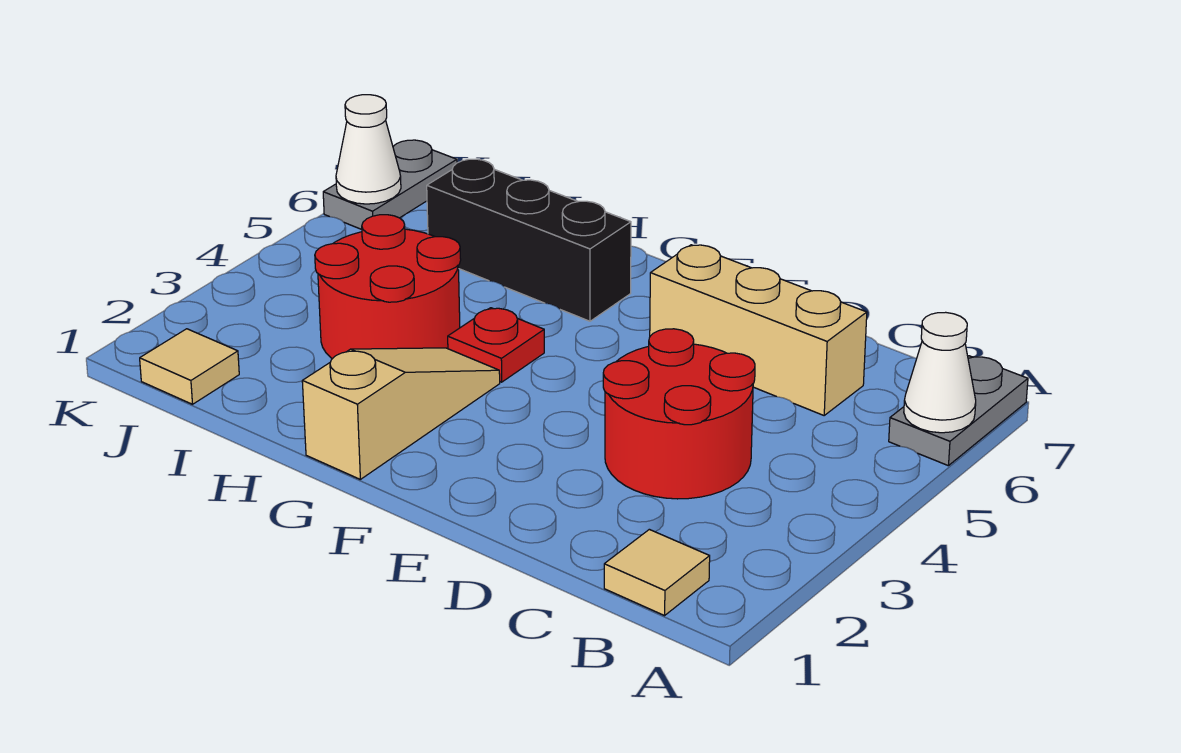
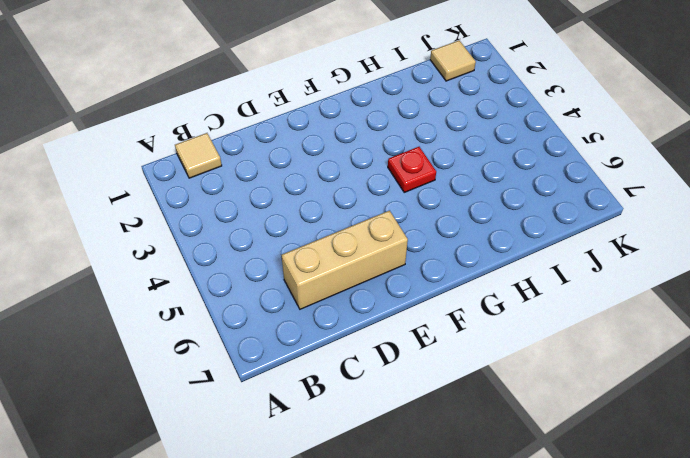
none -> grey 1x2 plate [889,356,1028,466]
none -> red 2x2 round brick [603,329,755,499]
none -> tan 1x3 slope [302,348,500,479]

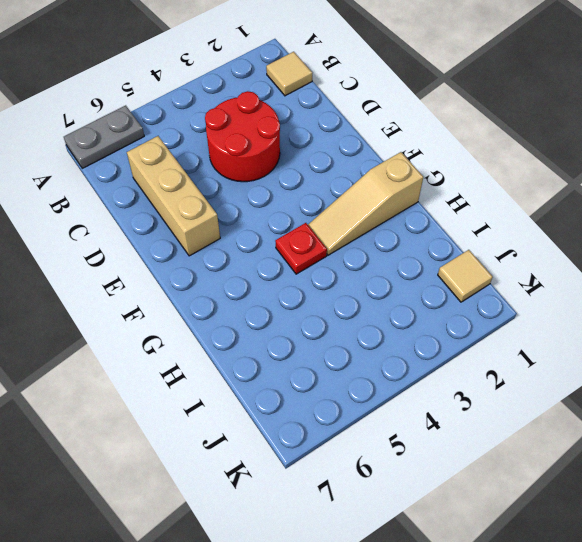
none -> black 1x3 brick [427,159,631,321]
none -> red 2x2 round brick [315,215,461,359]
none -> grey 1x2 plate [323,140,457,229]

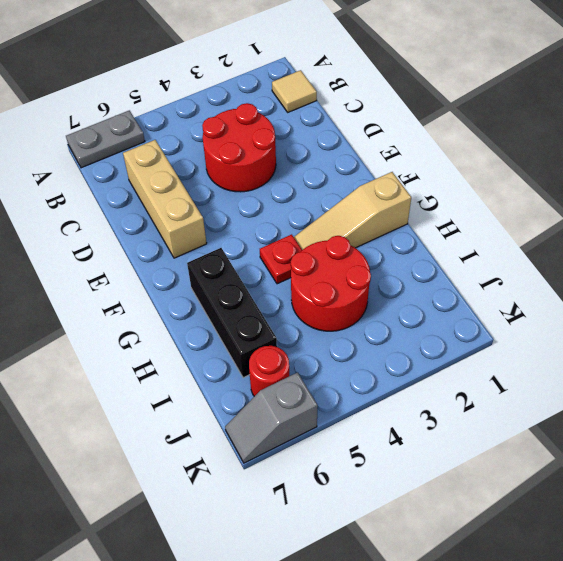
red 1x1 round brick [249,346,289,396] -> none
grey 1x2 slope [225,372,318,463] -> grey 1x2 plate [323,140,457,229]
none -> tan 1x1 tile [140,329,239,404]
none -> white 1x1 cone [904,312,976,433]
none -> white 1x1 cone [336,95,401,204]

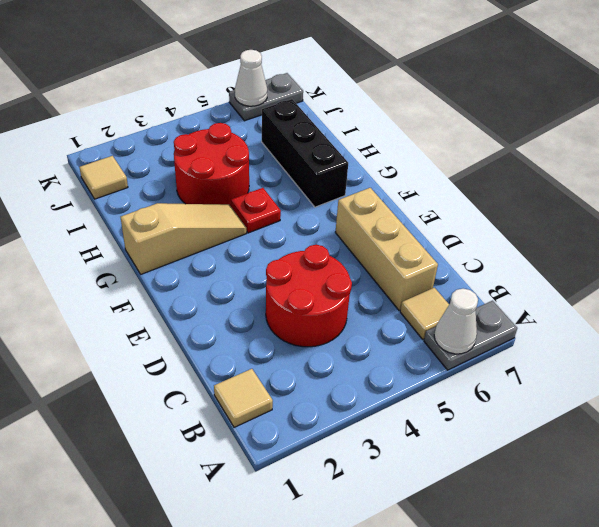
tan 1x1 tile [400,288,449,339] -> none

